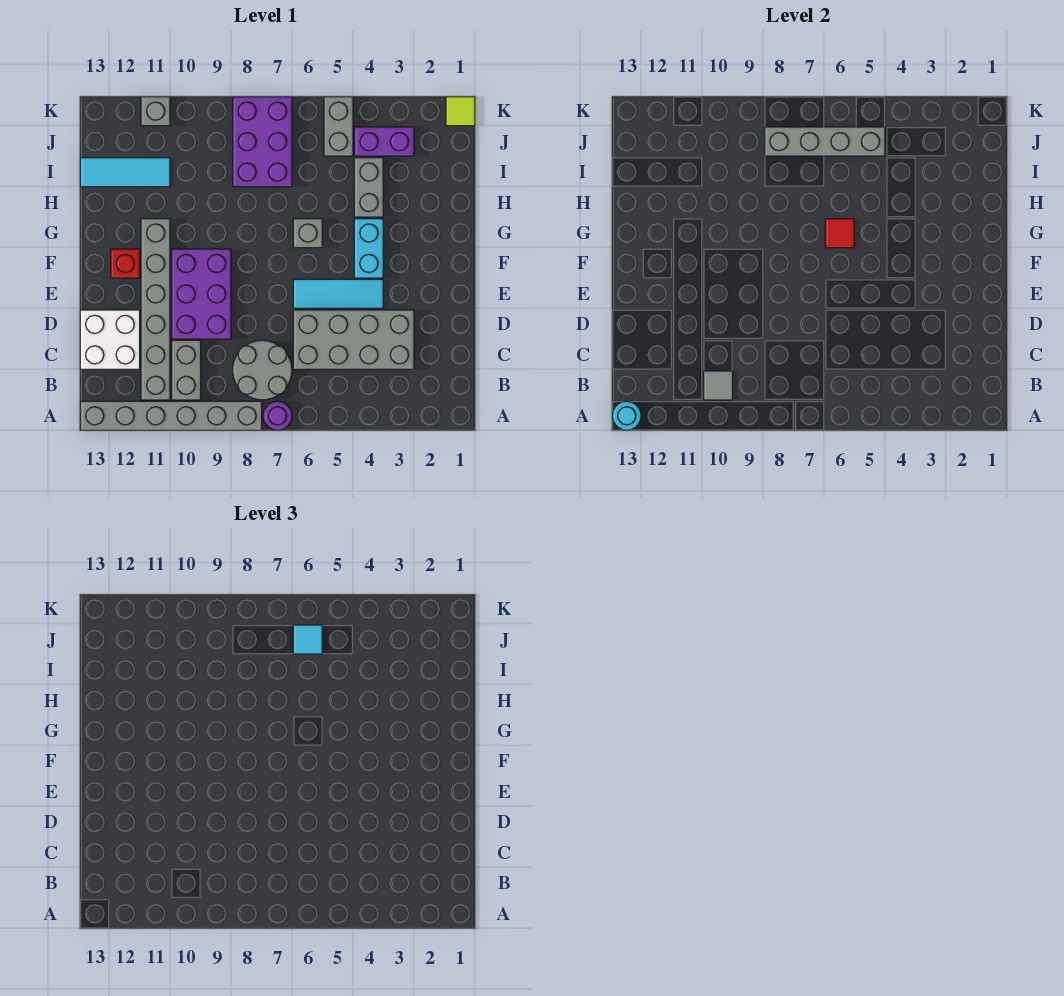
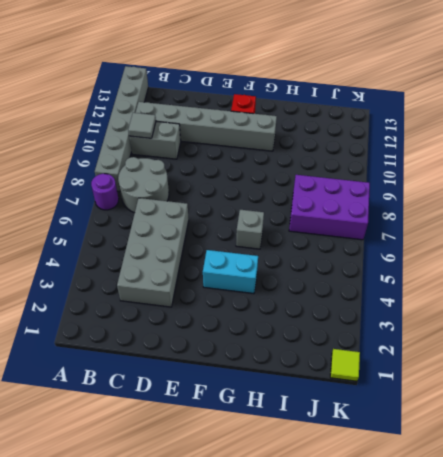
none -> white 2x2 brick [80,310,140,369]
none -> purple 2x3 brick [172,249,231,339]
none -> cyan 1x3 tile [293,279,383,308]

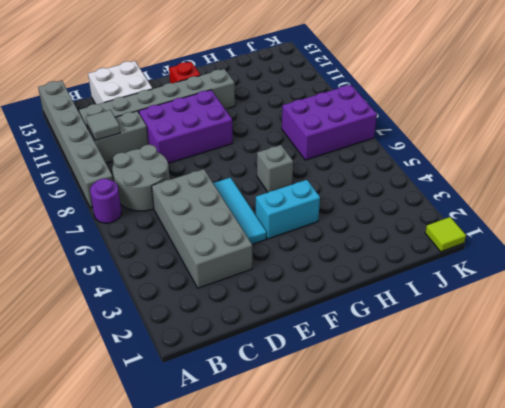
none -> grey 1x2 brick [354,158,383,217]
none -> cyan 1x3 tile [80,158,170,187]
none -> purple 1x2 brick [354,127,414,156]

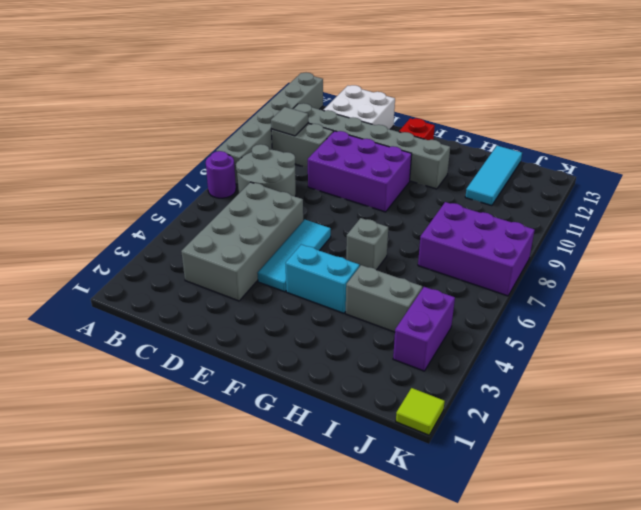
none -> grey 1x2 brick [324,97,353,156]
none -> grey 1x1 brick [141,97,170,126]
none -> cyan 1x1 round brick [612,401,641,430]

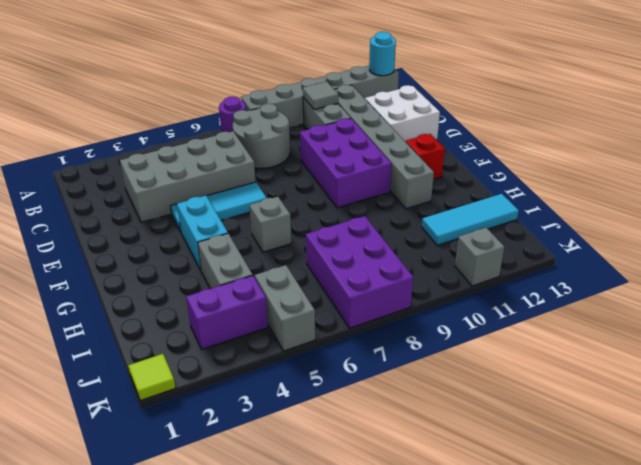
none -> red 1x1 tile [825,219,854,248]
none -> grey 1x4 brick [765,127,885,156]
none -> cyan 1x1 tile [293,625,322,654]

